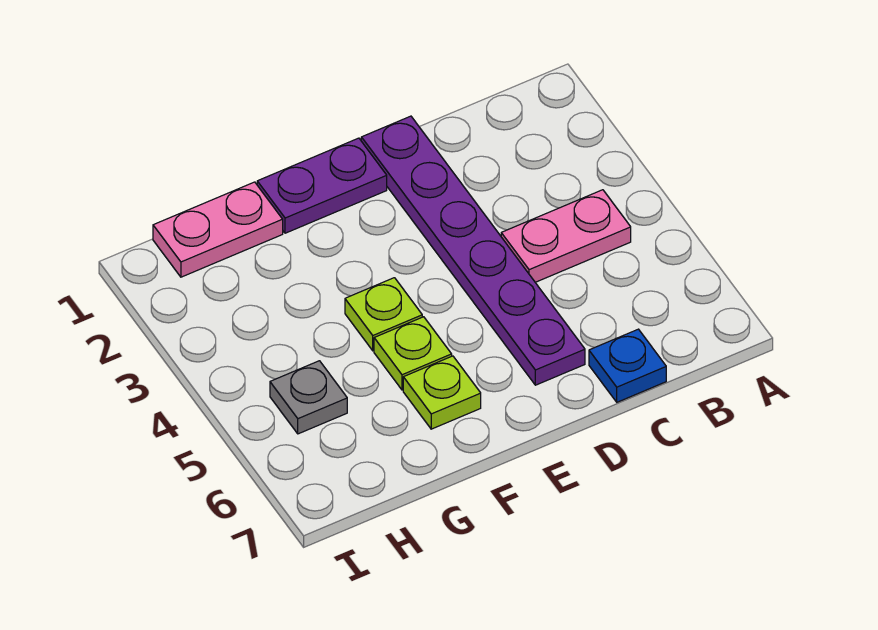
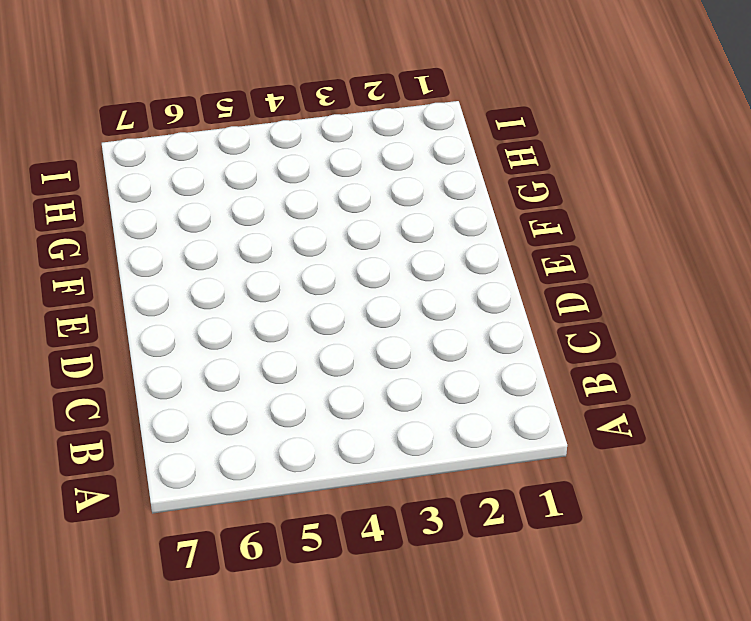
none -> pink 1x2 plate [501,190,631,282]
none -> blue 1x1 plate [589,329,666,402]

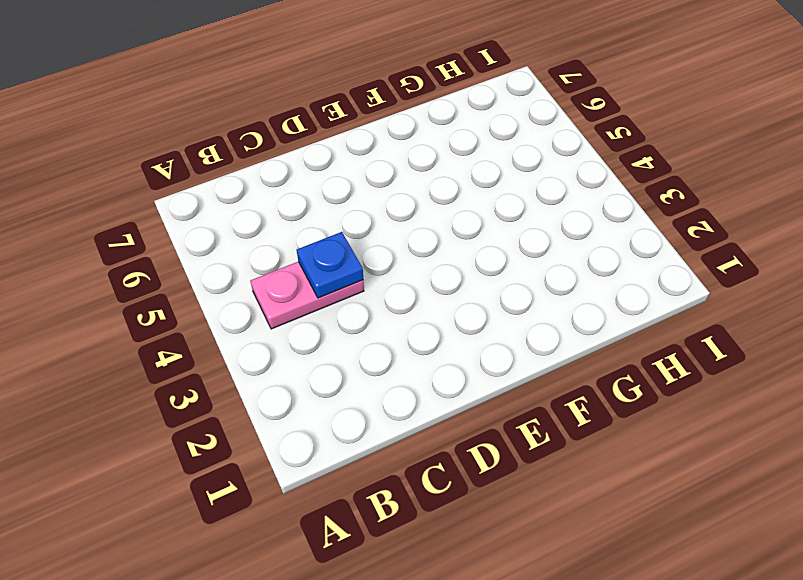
blue 1x1 plate [297,232,363,298] -> blue 1x1 plate moved to [589,329,666,402]
none -> purple 1x6 plate [361,116,585,385]
none -> purple 1x2 plate [257,138,387,233]

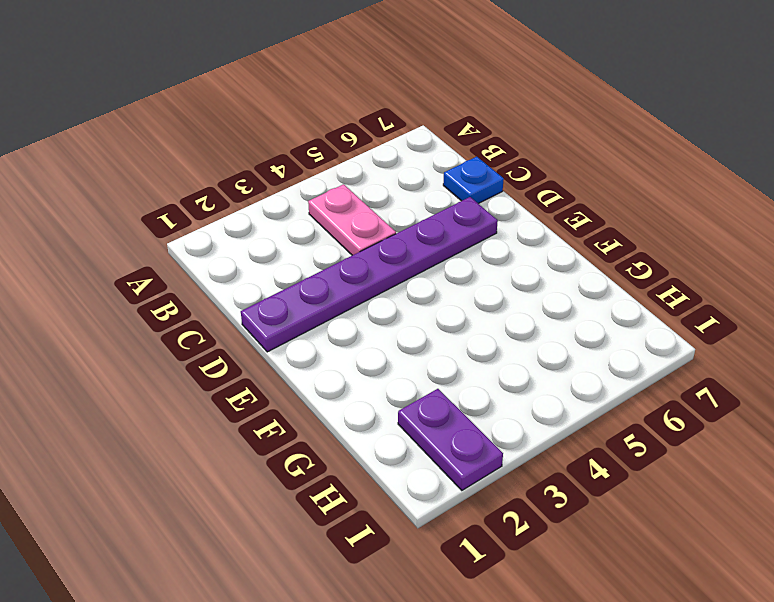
purple 1x2 plate [398,389,503,490] -> purple 1x2 plate moved to [257,138,387,233]
none -> lime 1x1 plate [345,278,422,351]
none -> lime 1x1 plate [374,317,452,390]

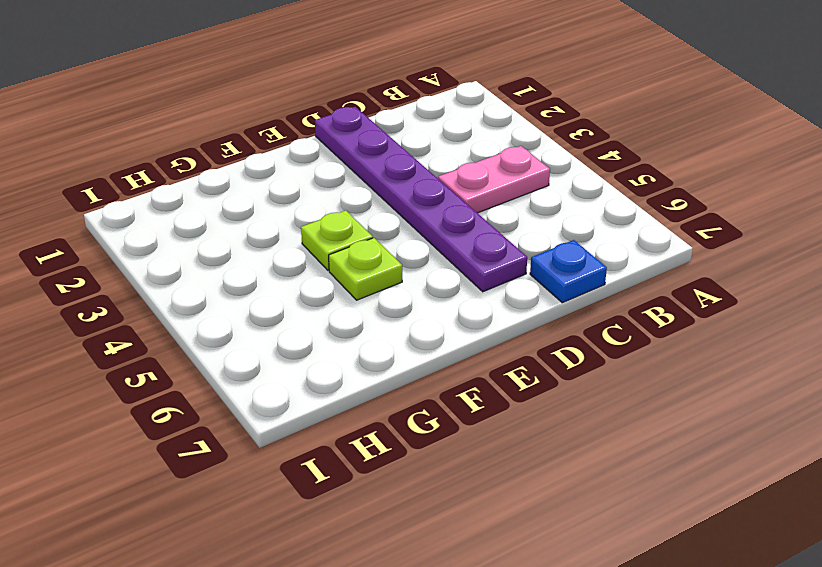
none -> purple 1x2 plate [257,138,387,233]
none -> lime 1x1 plate [403,356,481,429]

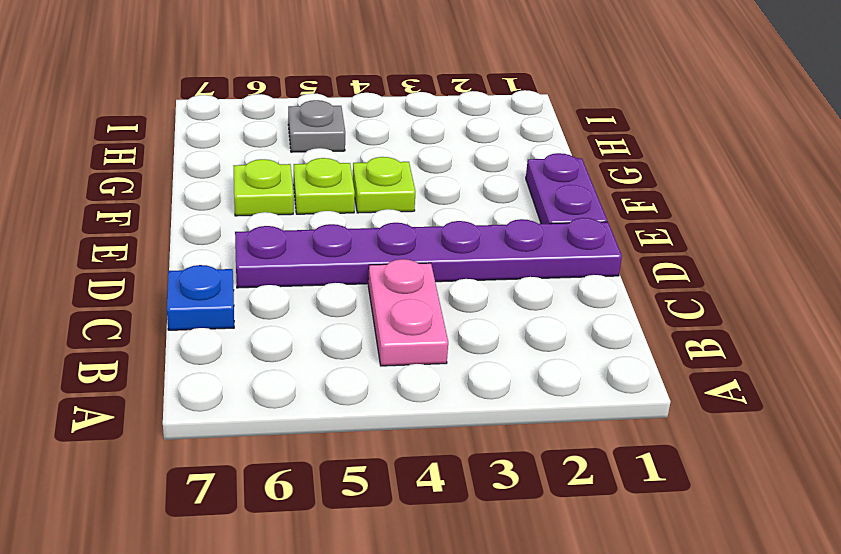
none -> pink 1x2 plate [153,182,283,277]

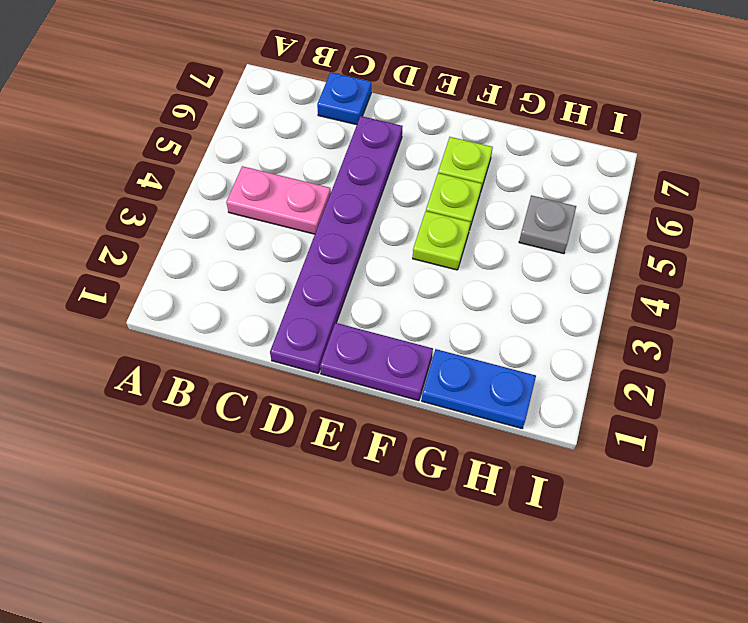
blue 1x2 plate [422,349,536,428] -> pink 1x2 plate [153,182,283,277]

